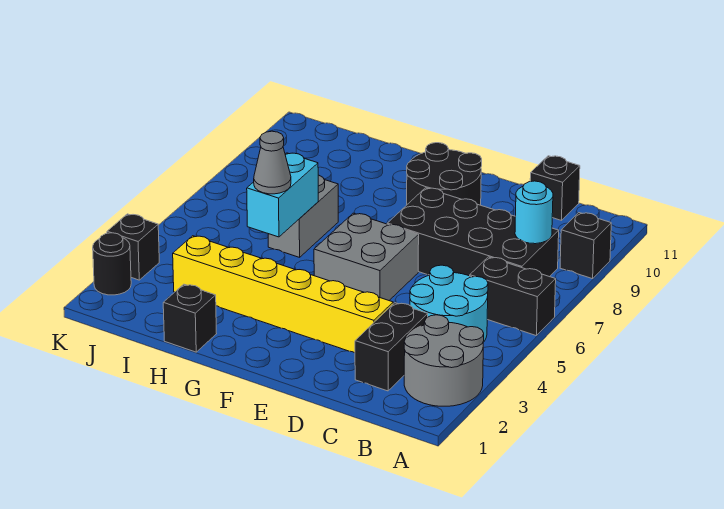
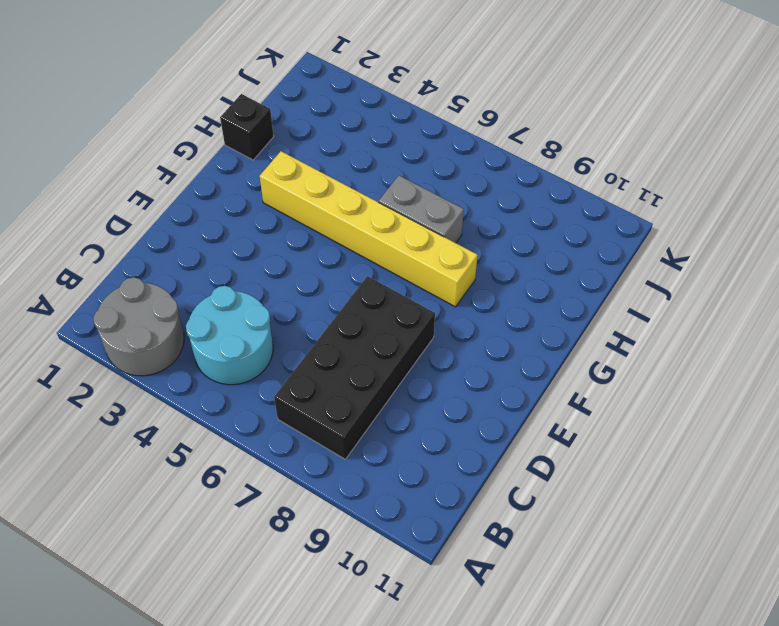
yellow 1x6 brick [260,151,478,307] -> yellow 1x6 brick turned to [173,236,393,353]
none -> black 1x2 brick [470,257,556,335]
none -> black 1x1 brick [560,213,611,279]
none -> black 1x2 brick [355,303,428,391]

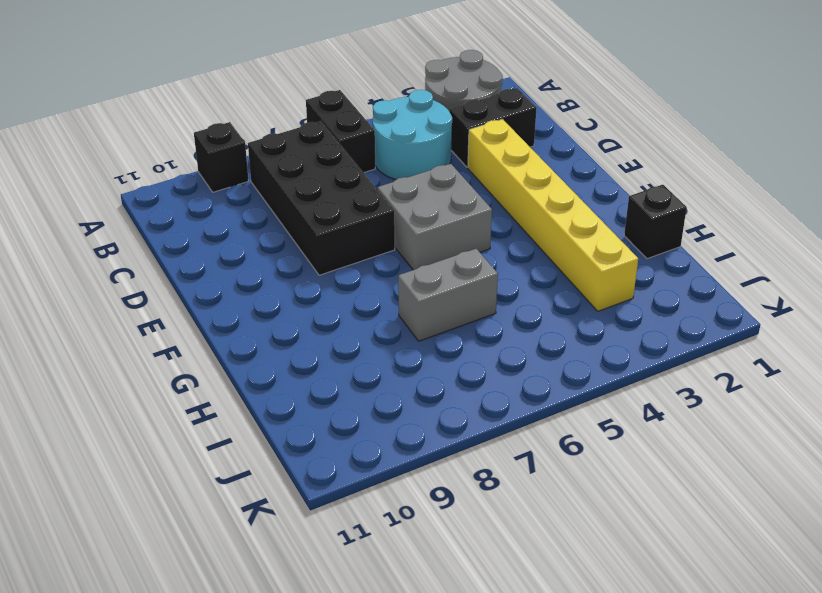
none -> black 1x1 brick [530,156,580,220]
none -> black 2x2 round brick [407,143,482,205]
none -> black 1x1 round brick [93,233,131,295]

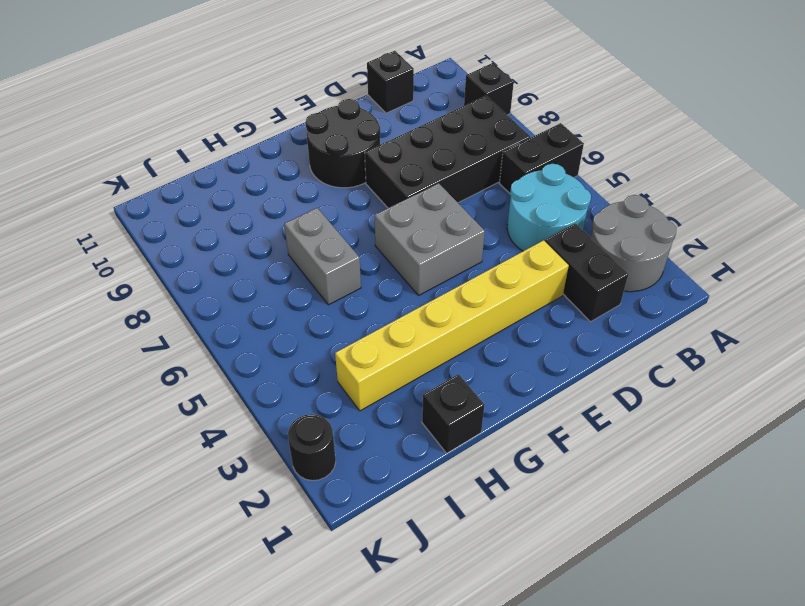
none -> black 1x1 brick [107,214,159,280]
none -> cyan 1x1 round brick [515,181,553,244]
none -> cyan 1x2 brick [247,153,318,237]

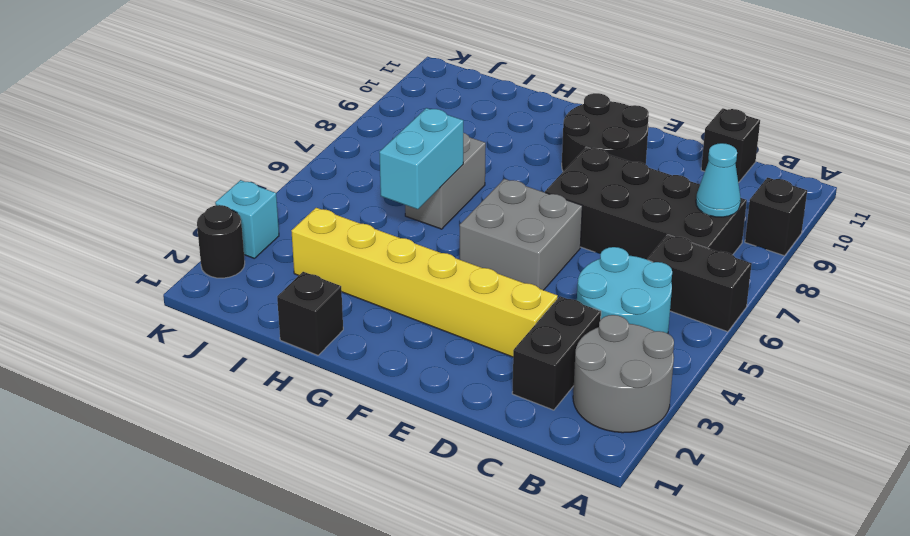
cyan 1x1 cone [696,143,741,217] -> cyan 1x1 round brick [515,181,553,244]
cyan 1x1 brick [215,180,279,259] -> black 1x1 brick [107,214,159,280]
none -> grey 1x1 cone [254,131,291,194]

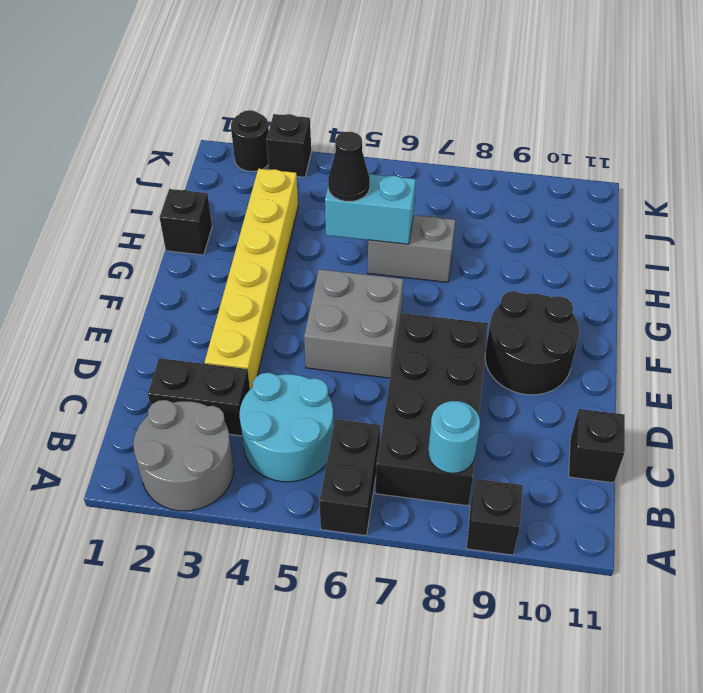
black 1x1 cone [328,132,370,201] -> grey 1x1 cone [254,131,291,194]

